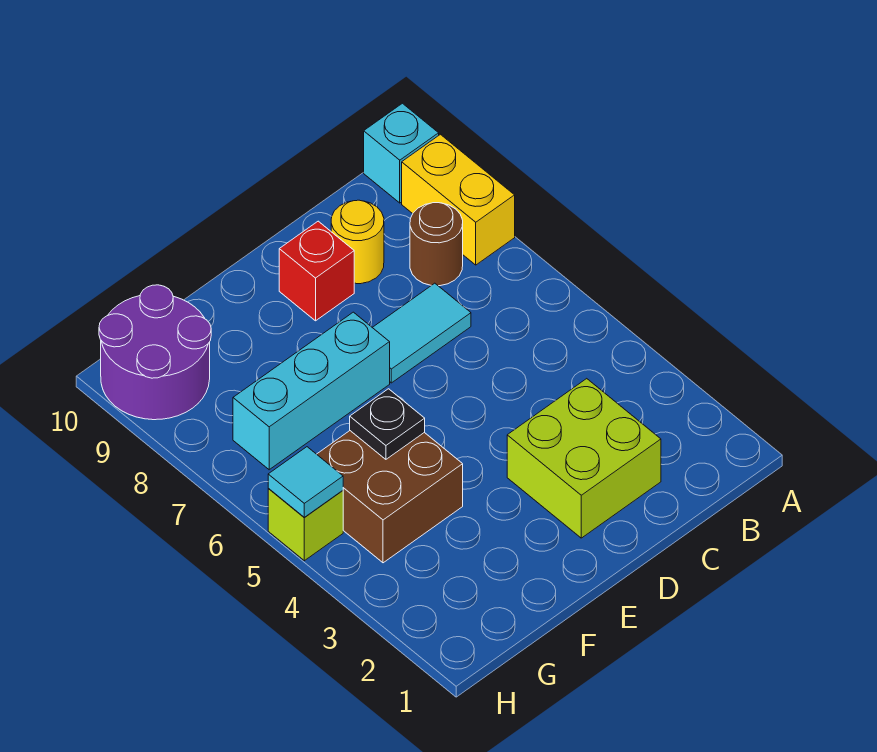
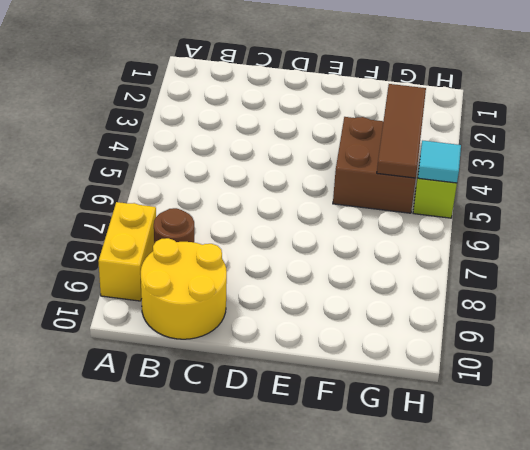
yellow 2x2 round brick [141,238,227,339] -> yellow 1x1 round brick [331,200,384,284]
brown 1x3 tile [377,84,426,178] -> none
none -> cyan 1x1 brick [364,103,439,203]
none -> lime 2x2 brick [507,379,661,538]
none -> cyan 1x2 tile [372,283,471,383]

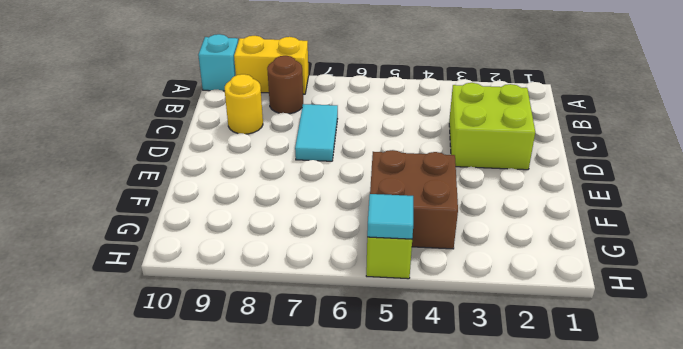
none -> red 1x1 brick [279,221,354,321]
none -> cyan 1x3 brick [233,312,390,470]
none -> purple 2x2 round brick [99,285,211,420]

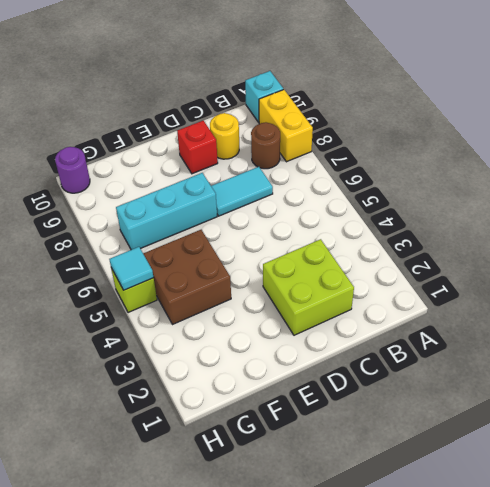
purple 1x1 round brick [55,147,90,193] -> purple 2x2 round brick [99,285,211,420]
none -> black 1x1 plate [350,389,425,459]

